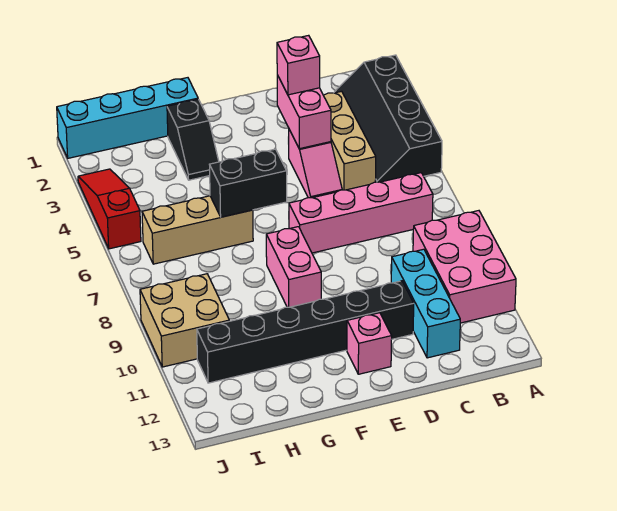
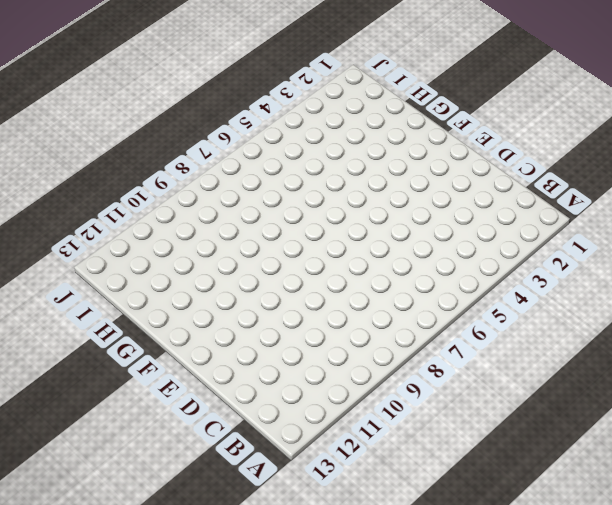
none -> black 2x4 slope [334,55,442,182]
none -> pink 2x3 brick [413,211,516,323]
none -> pink 1x4 brick [289,173,433,253]

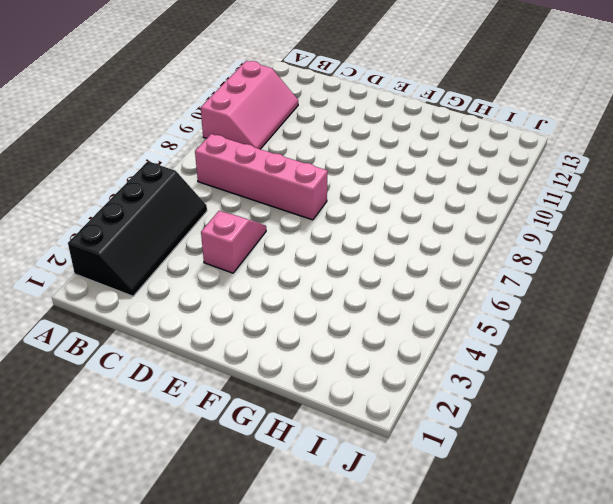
pink 2x3 slope [201,61,298,149] -> pink 2x3 brick [413,211,516,323]
none -> tan 1x3 brick [323,91,376,190]
none -> cyan 1x3 brick [391,249,460,358]
none -> black 1x6 brick [197,281,414,383]

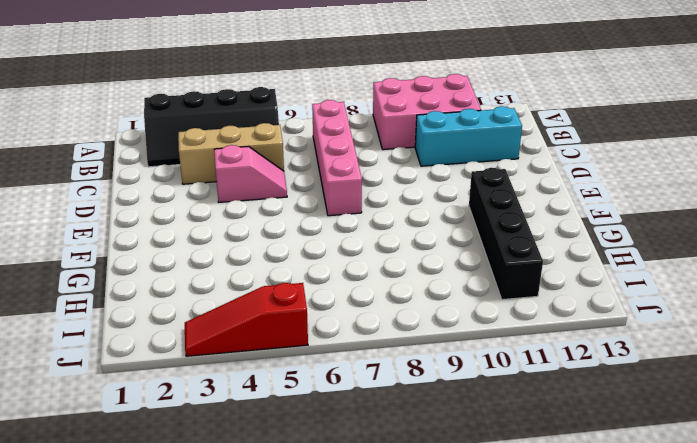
black 1x4 brick [469,168,543,300] -> black 1x6 brick [197,281,414,383]
none -> pink 1x1 brick [347,313,392,374]
none -> pink 1x2 brick [266,227,321,307]
none -> cyan 1x4 brick [57,78,198,158]

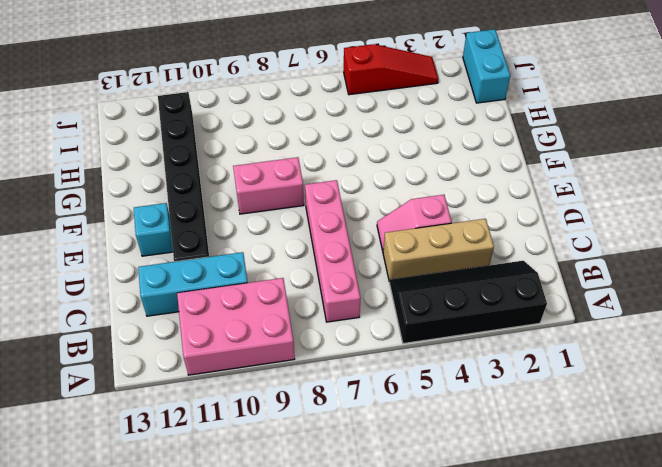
cyan 1x1 brick [134,203,173,256] -> pink 1x1 brick [347,313,392,374]
cyan 1x2 brick [463,29,510,103] -> cyan 1x4 brick [57,78,198,158]
none -> black 1x2 slope [167,99,219,180]
none -> tan 1x3 brick [142,196,253,264]
none -> tan 2x2 brick [140,274,229,367]

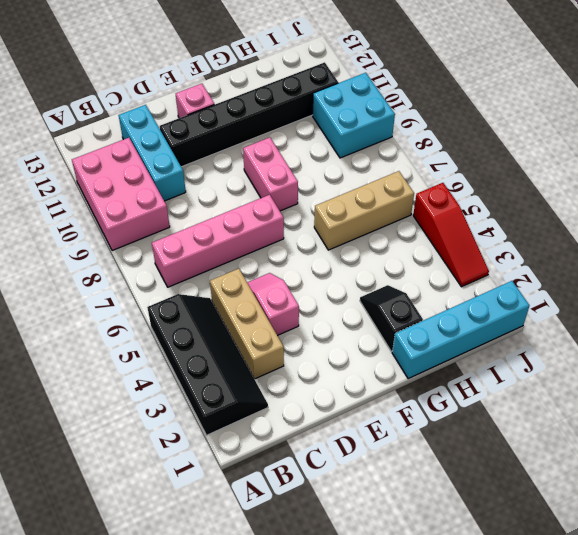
cyan 2x2 brick [313,73,395,158] -> tan 2x2 brick [140,274,229,367]
none -> pink 1x2 brick [277,75,331,149]
none -> black 1x2 brick [209,149,287,217]
none -> pink 1x1 brick [277,35,320,95]

